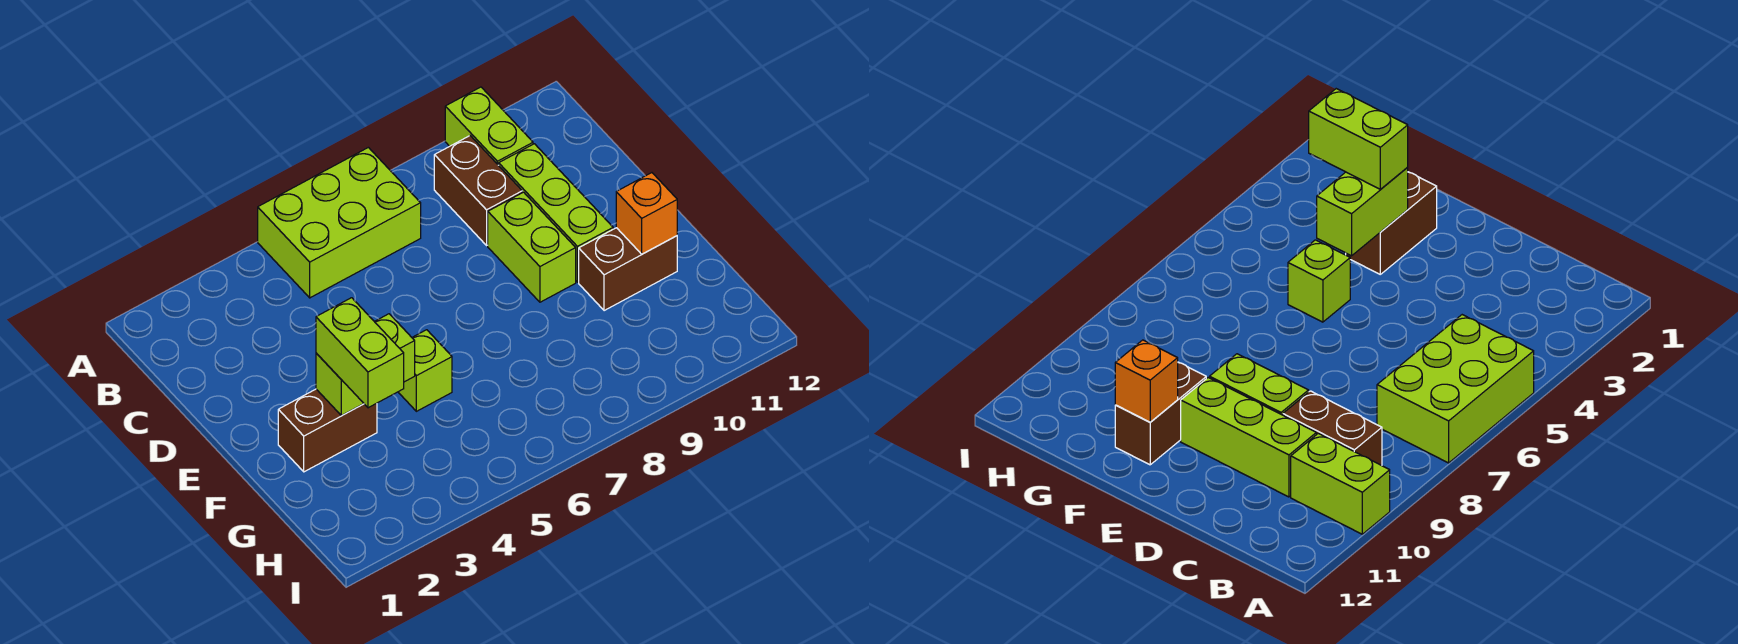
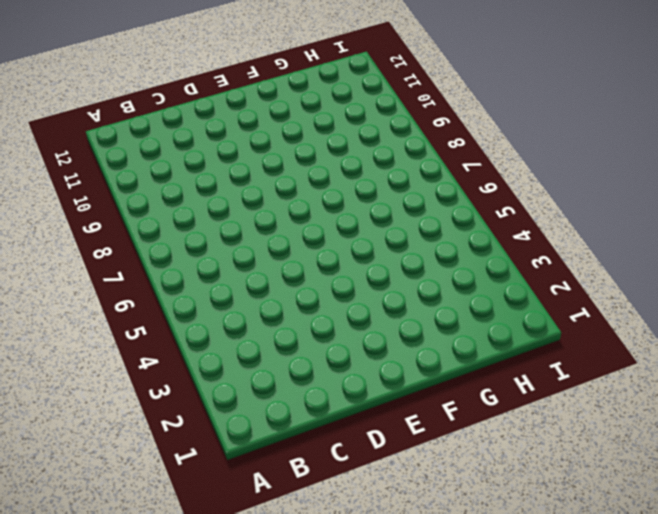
none -> lime 2x3 brick [258,147,421,298]
none -> lime 1x2 brick [445,87,533,165]

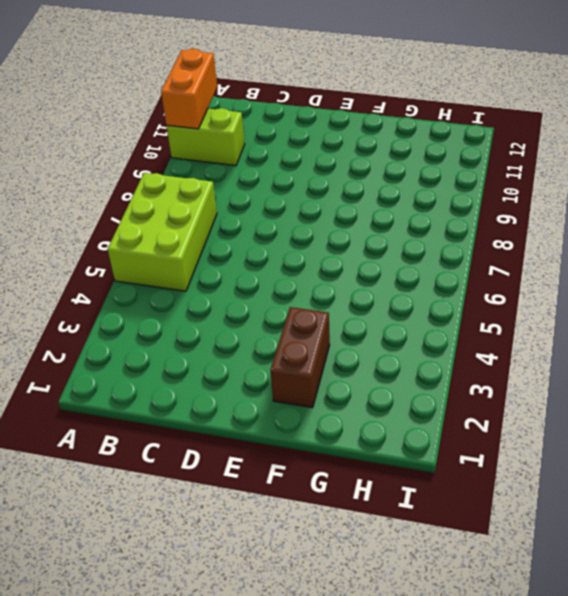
orange 1x2 brick [161,49,217,129] -> none
none -> brown 1x2 brick [434,136,522,245]
none -> lime 1x3 brick [499,144,613,282]

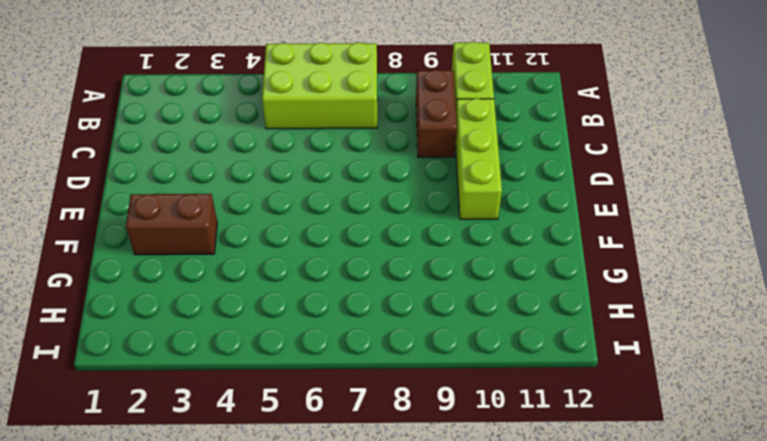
none -> lime 1x2 brick [488,192,576,302]
none -> lime 1x1 brick [398,330,452,411]

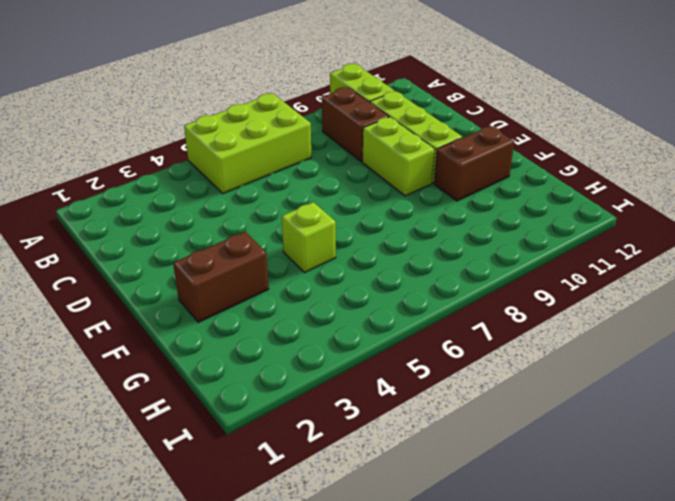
none -> lime 1x2 brick [316,314,415,415]
none -> orange 1x1 brick [616,173,677,254]

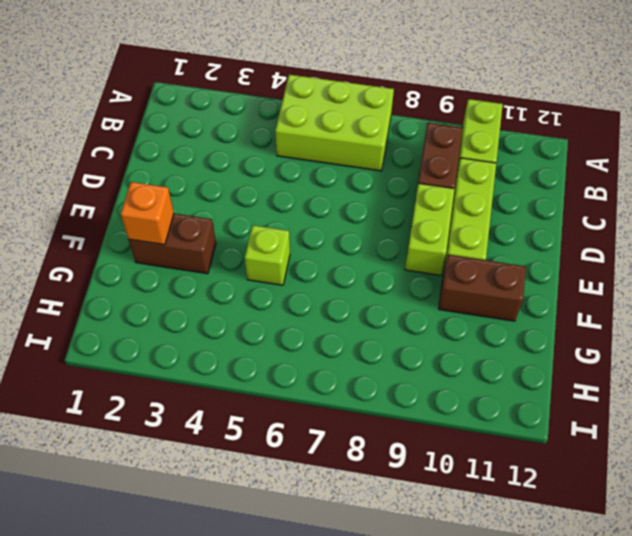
orange 1x1 brick [121,182,174,245] -> orange 1x1 brick moved to [616,173,677,254]
none -> lime 1x2 brick [316,314,415,415]
none -> lime 1x2 brick [316,298,404,408]

